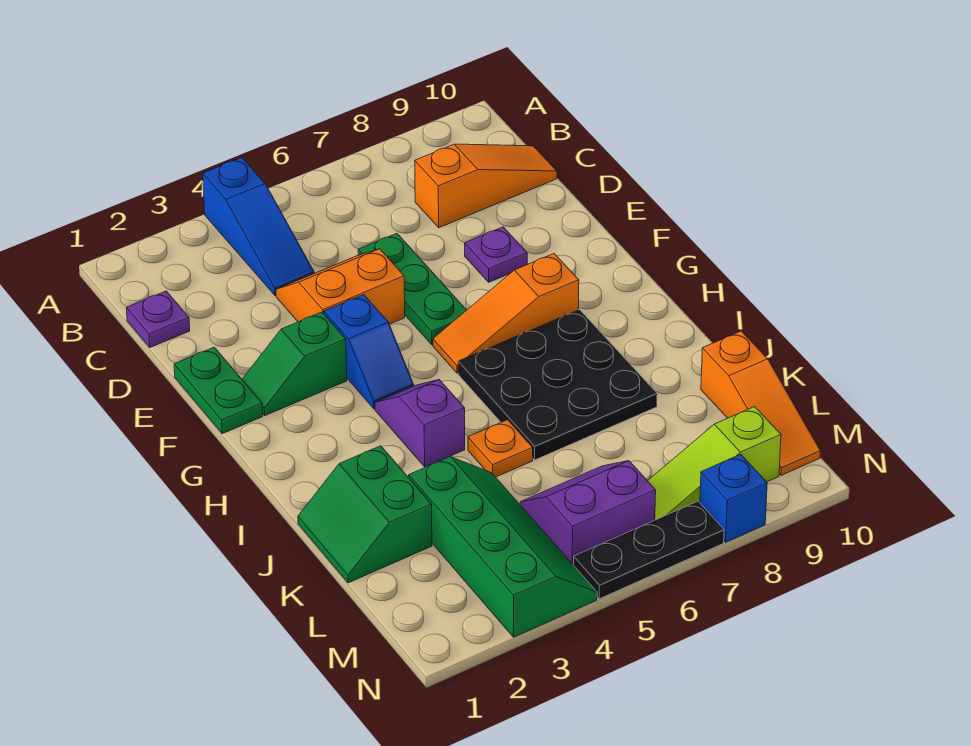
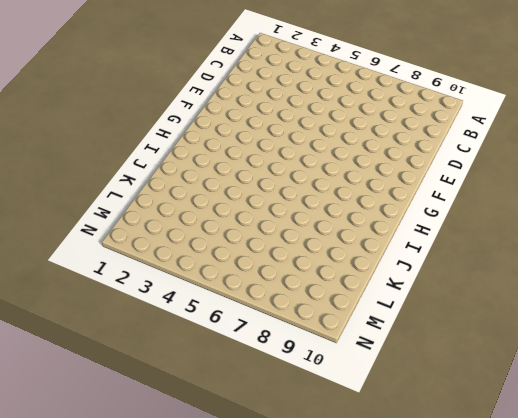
none -> blue 1x3 slope [203,158,314,296]
none -> purple 1x1 plate [126,291,190,347]
none -> orange 1x3 slope [415,144,557,228]

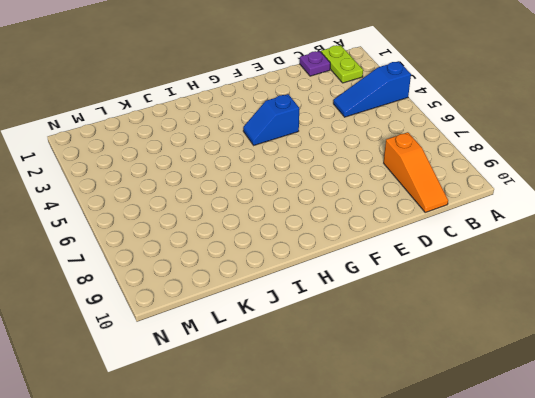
lime 1x2 plate [321,45,363,83] -> none
none -> orange 2x2 slope [276,249,405,324]
none -> green 1x3 plate [358,233,466,345]
none -> green 1x2 plate [174,347,263,434]

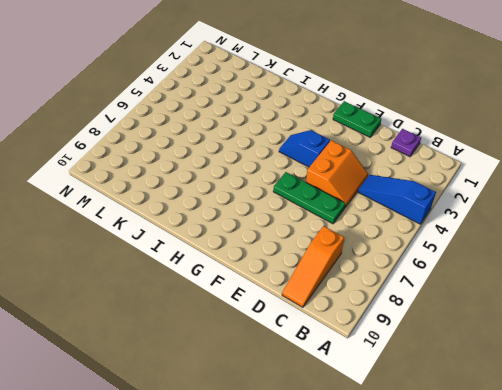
none -> purple 1x1 plate [465,227,527,282]
none -> green 1x2 slope [242,312,347,415]
none -> orange 1x3 slope [433,254,579,373]

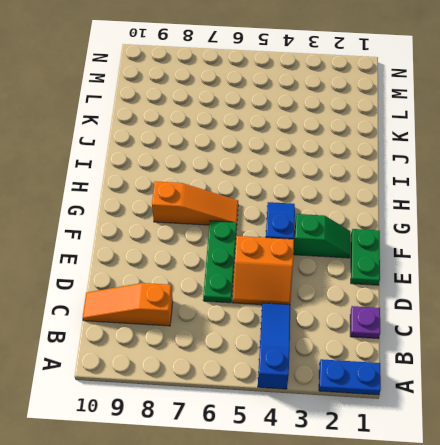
blue 1x2 plate [319,359,381,395] -> none
none -> purple 1x1 plate [465,227,527,282]
none -> purple 1x2 slope [375,380,465,467]
none -> black 3x3 plate [458,310,657,460]

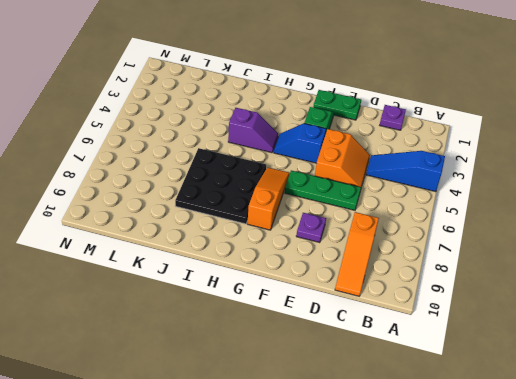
none -> green 2x2 slope [298,446,432,583]
none -> orange 1x1 plate [468,420,533,477]
none -> green 2x4 slope [409,457,597,637]

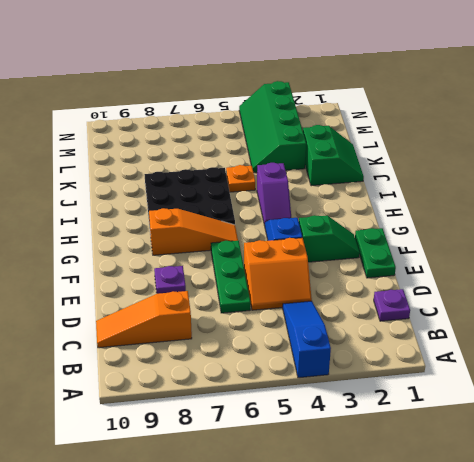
none -> orange 1x3 slope [701,331,820,475]
none -> purple 2x2 slope [520,461,656,565]
none -> lime 1x3 slope [648,407,781,520]

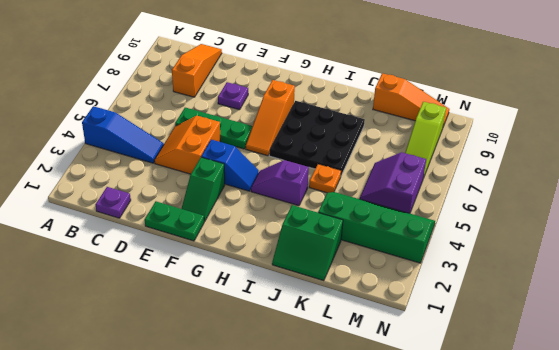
none -> black 1x3 plate [574,501,724,599]
none -> blue 1x1 brick [700,454,767,542]

